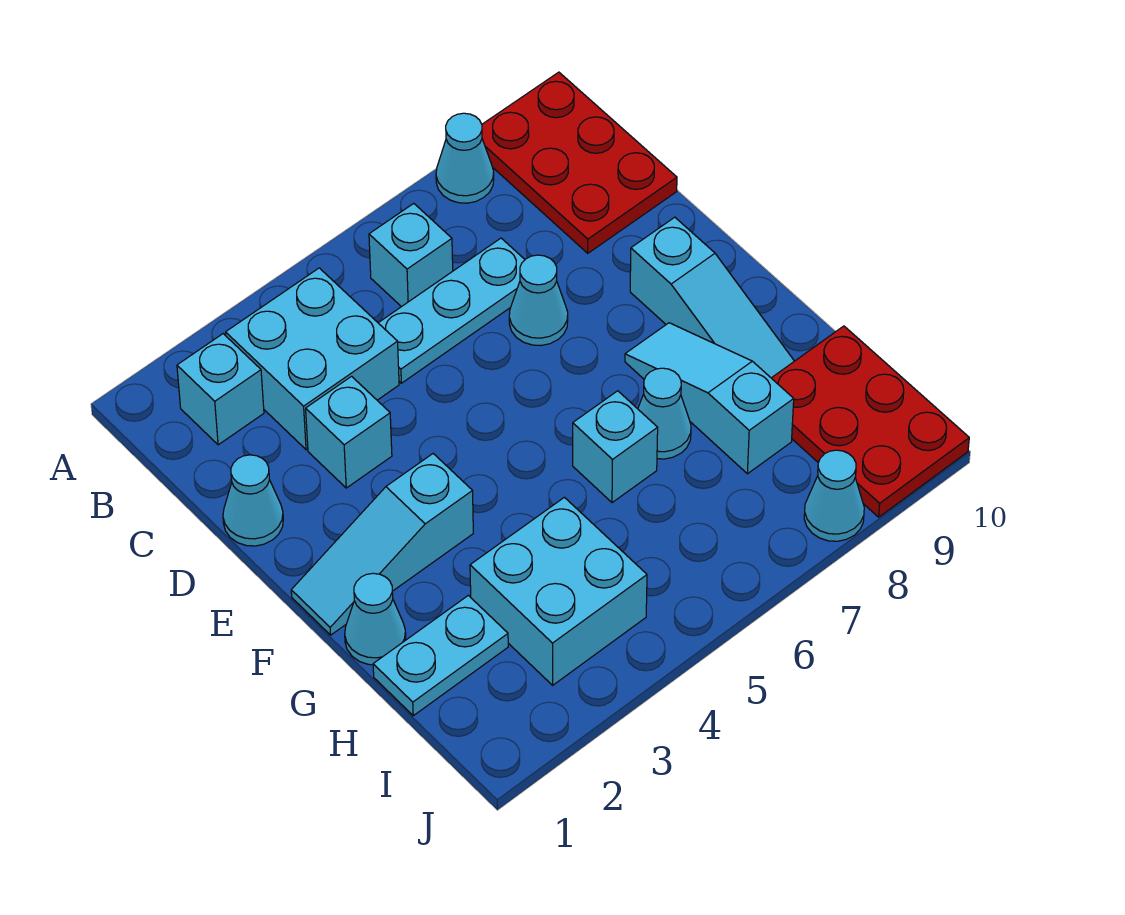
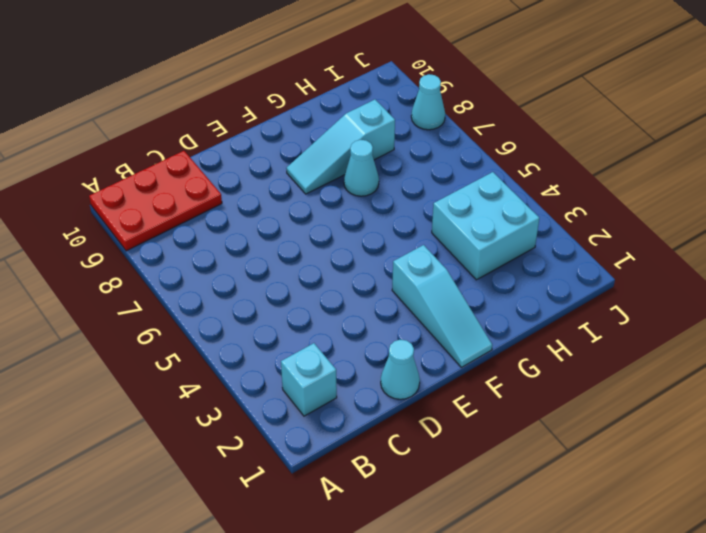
none -> cyan 1x1 cone [436,113,494,203]
none -> cyan 2x2 brick [226,268,399,450]
none -> cyan 1x1 brick [369,203,453,307]

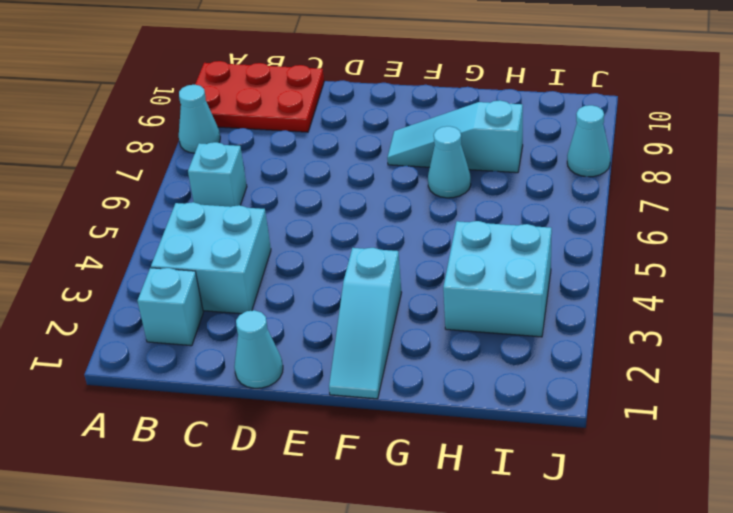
none -> cyan 1x3 plate [378,238,525,383]
none -> cyan 1x1 brick [306,376,392,488]
none -> cyan 1x1 cone [509,255,568,346]

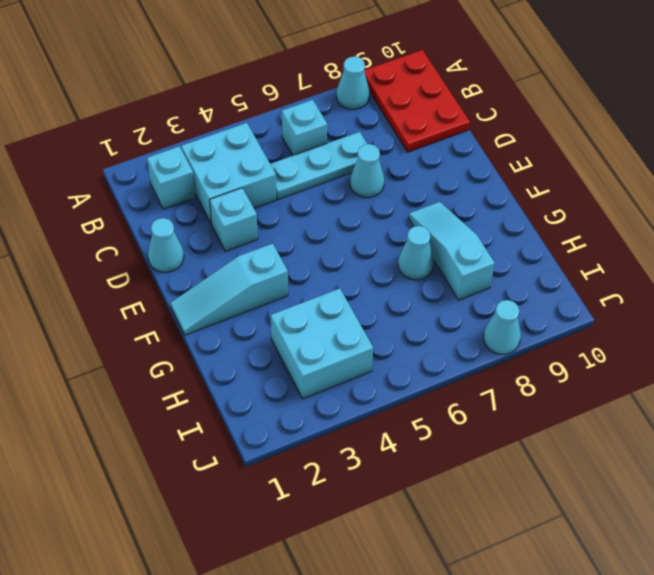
none -> cyan 1x3 slope [630,217,794,378]
none -> cyan 1x1 cone [345,573,406,665]
none -> cyan 1x1 brick [573,391,658,503]

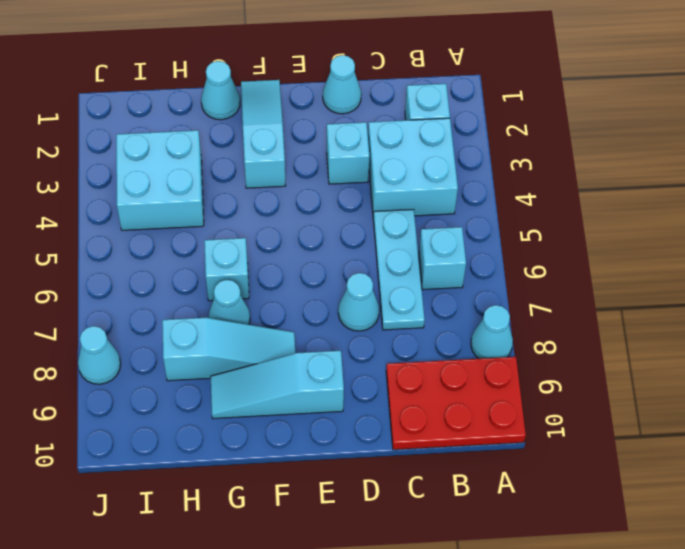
none -> cyan 1x2 plate [373,595,508,716]
none -> red 2x3 plate [772,326,969,517]

